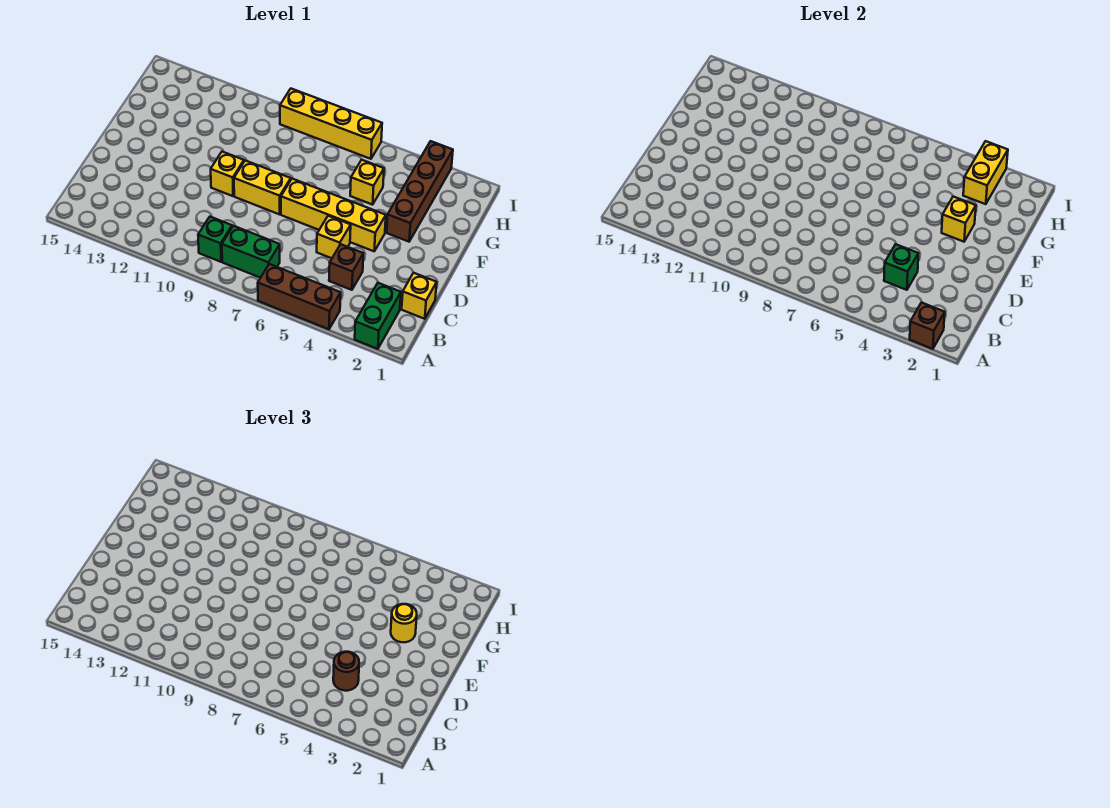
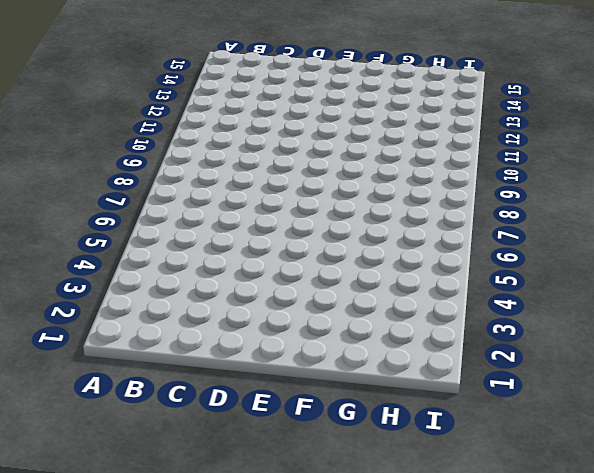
none -> green 1x2 brick [355,283,401,349]
none -> brown 1x3 brick [258,264,341,329]
none -> green 1x2 brick [222,226,280,278]

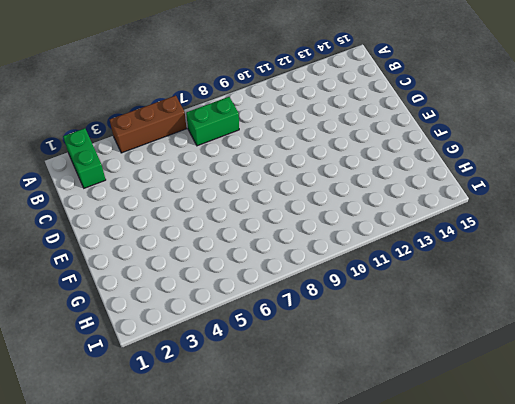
none -> green 1x1 brick [198,217,232,262]
none -> yellow 1x1 brick [402,273,437,319]
none -> brown 1x1 brick [329,244,363,290]

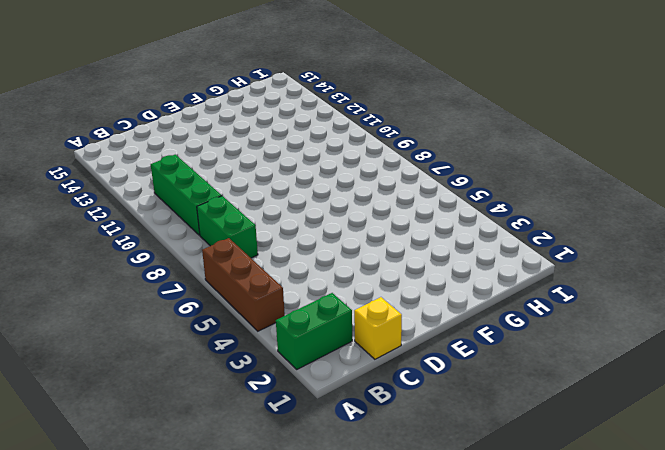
green 1x3 brick [151,154,222,235] -> green 1x1 brick [198,217,232,262]
none -> brown 1x1 brick [329,244,363,290]
none -> yellow 1x1 brick [317,216,351,258]
none -> yellow 1x4 brick [281,179,386,251]

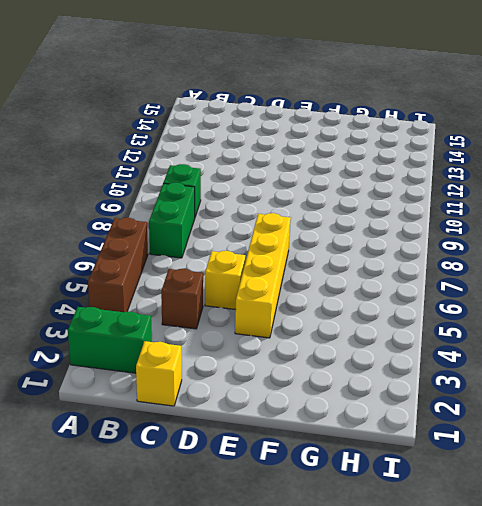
none -> yellow 1x2 brick [234,161,291,214]
none -> yellow 1x1 brick [211,152,244,196]
none -> brown 1x4 brick [387,141,453,242]

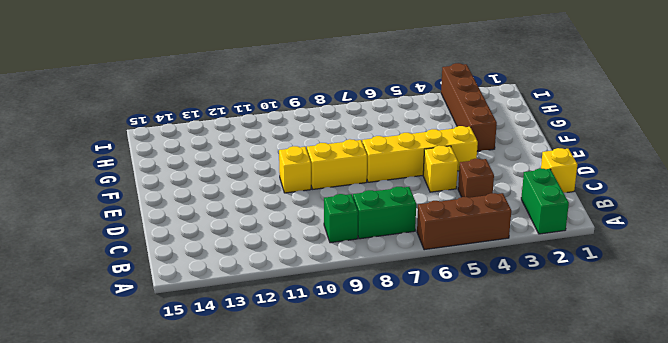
none -> yellow 1x1 brick [350,160,384,205]
none -> yellow 1x4 brick [280,89,382,159]
none -> brown 1x1 brick [910,302,945,349]

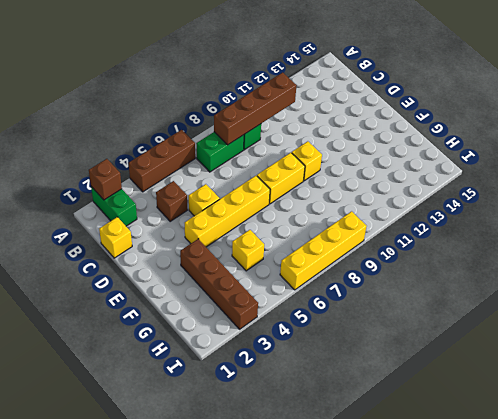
brown 1x4 brick [214,72,296,145] -> none
none -> green 1x1 brick [884,244,918,290]
none -> yellow 1x1 brick [942,197,976,242]
none -> yellow 1x2 brick [963,141,1008,204]

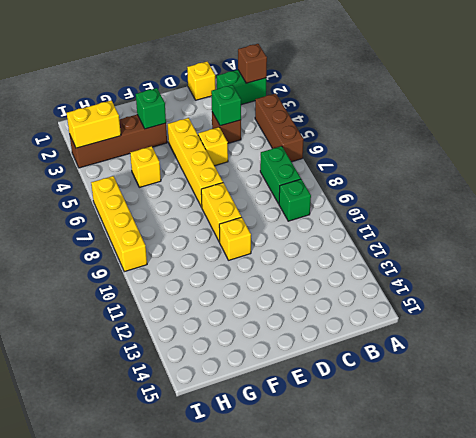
green 1x1 brick [136,88,166,129] -> yellow 1x1 brick [942,197,976,242]
none -> brown 1x1 round brick [333,652,359,691]
none -> yellow 1x1 round brick [391,604,417,642]

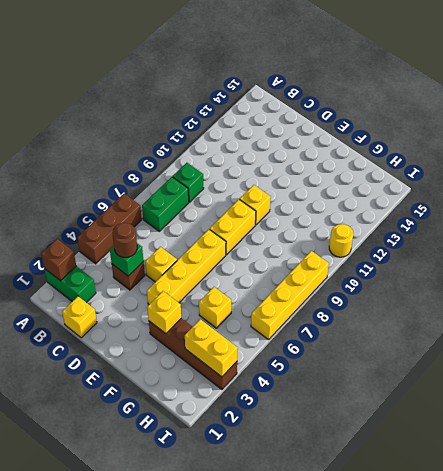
yellow 1x1 round brick [329,224,353,257] -> yellow 1x1 round brick moved to [391,604,417,642]

